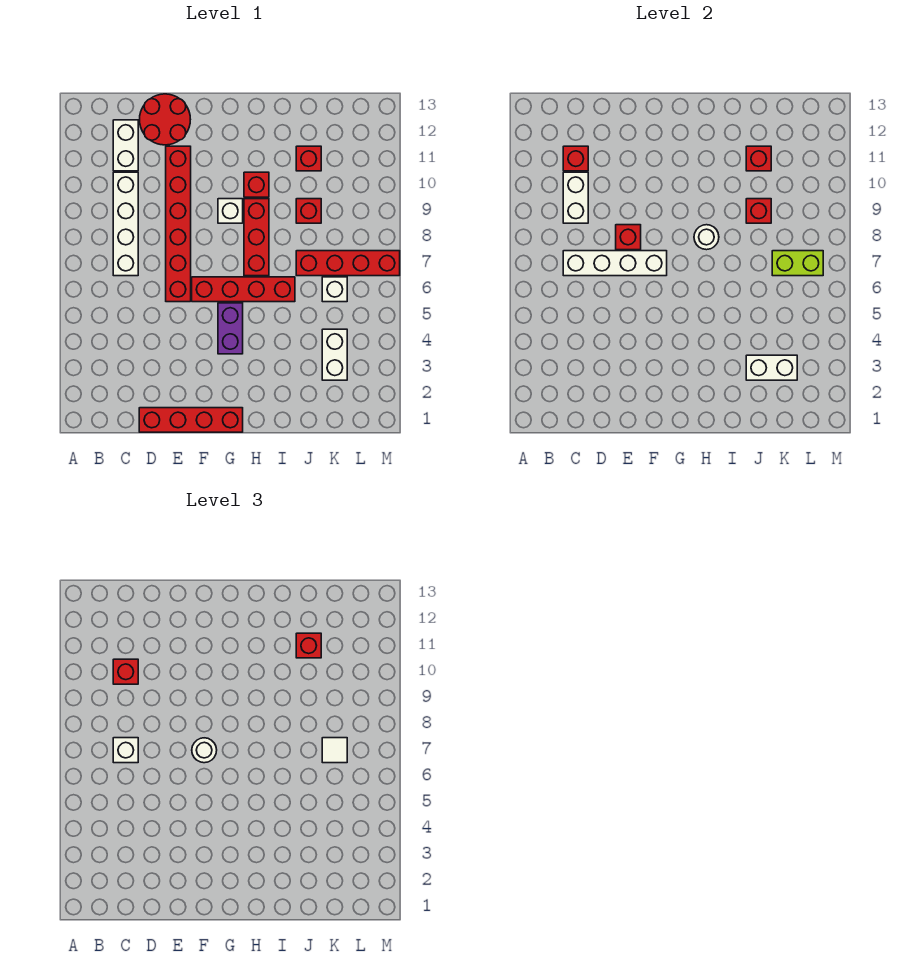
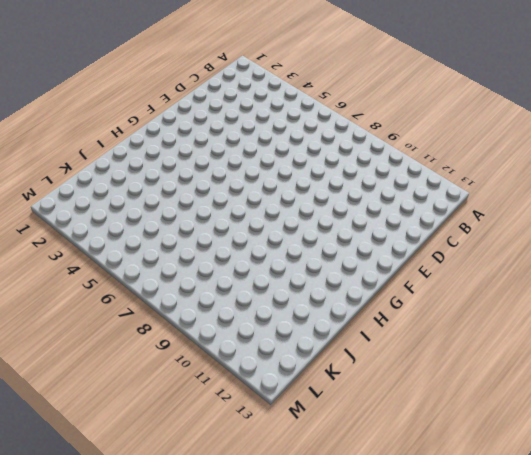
none -> white 1x4 brick [113,172,138,276]
none -> white 1x2 brick [113,120,138,171]
none -> red 1x4 brick [139,408,243,432]

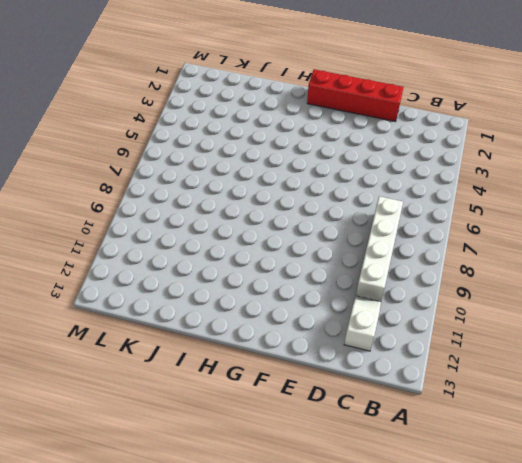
white 1x2 slope [344,296,381,351] -> white 1x2 brick [113,120,138,171]
none -> red 2x2 round brick [140,94,190,145]
none -> red 1x6 brick [166,146,191,302]
none -> red 1x4 brick [192,277,295,302]

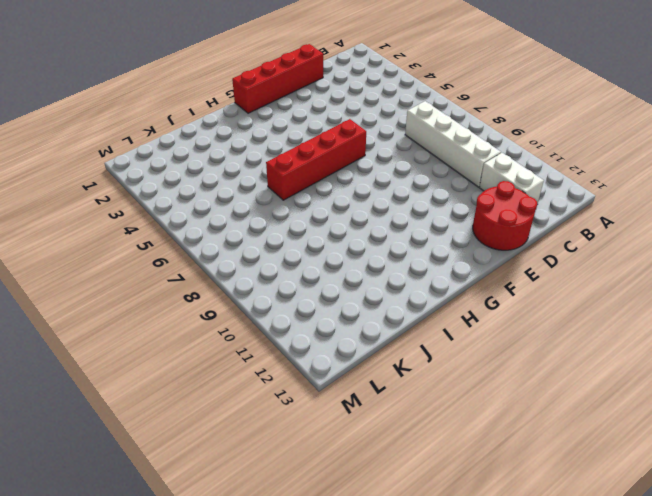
none -> red 1x6 brick [166,146,191,302]
none -> purple 1x2 brick [218,303,243,354]
none -> white 1x1 brick [218,199,243,223]

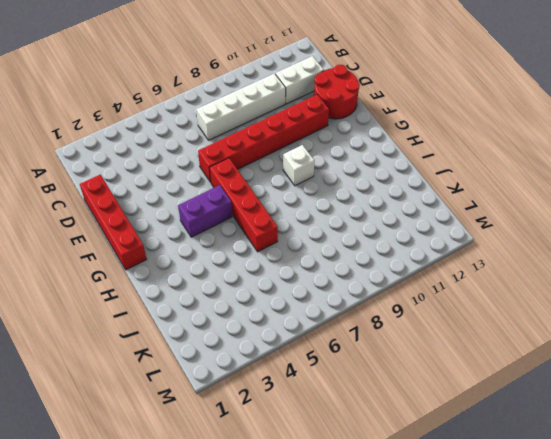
none -> red 1x3 brick [244,199,269,276]
none -> red 1x1 brick [244,172,269,197]
none -> red 1x4 brick [296,251,400,276]

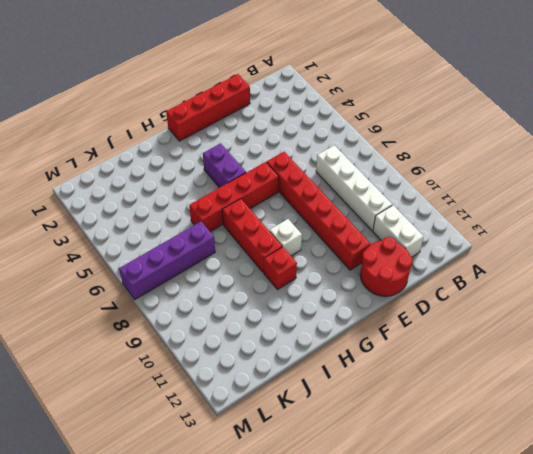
purple 1x4 brick [119,221,215,300] -> red 1x4 brick [296,251,400,276]
none -> red 1x1 brick [296,199,321,223]
none -> red 1x1 brick [296,146,321,171]
none -> white 1x2 brick [322,329,347,380]

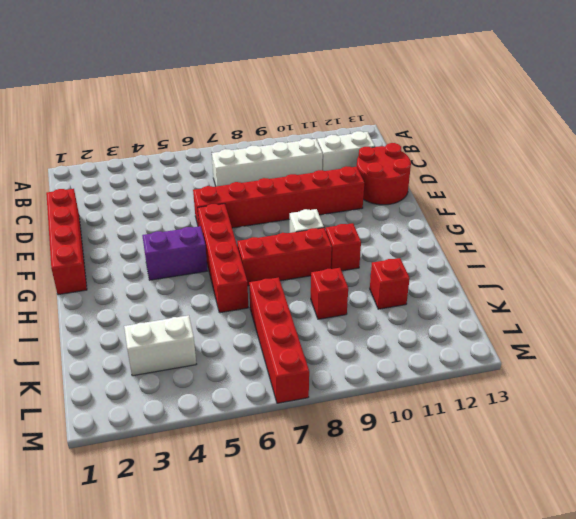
none -> white 1x1 brick [322,277,347,302]
none -> white 1x4 brick [563,251,667,276]
none -> white 1x2 brick [563,172,588,223]

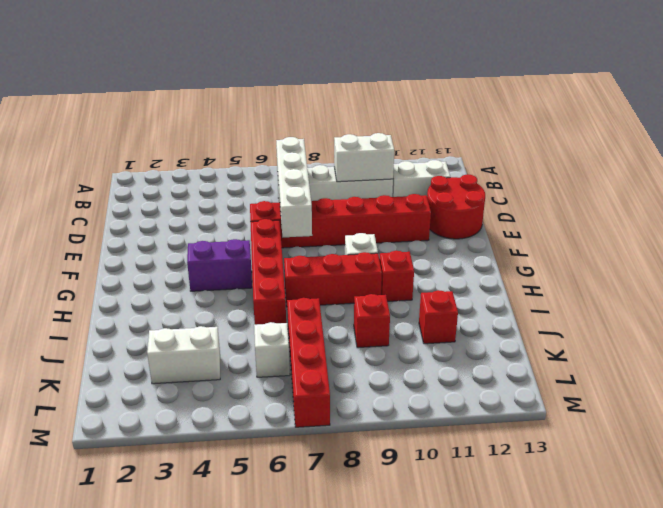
none -> red 1x4 brick [139,408,243,432]
none -> red 1x1 brick [563,146,588,171]
none -> red 1x1 brick [616,225,641,250]

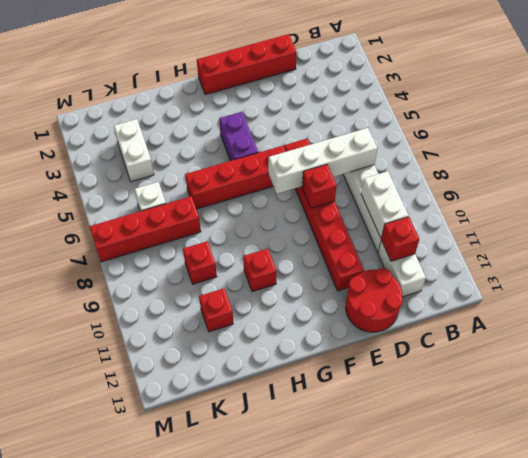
none -> white 1x1 brick [218,199,243,223]
none -> red 1x3 brick [244,199,269,276]
none -> white 1x1 round brick [694,225,719,250]

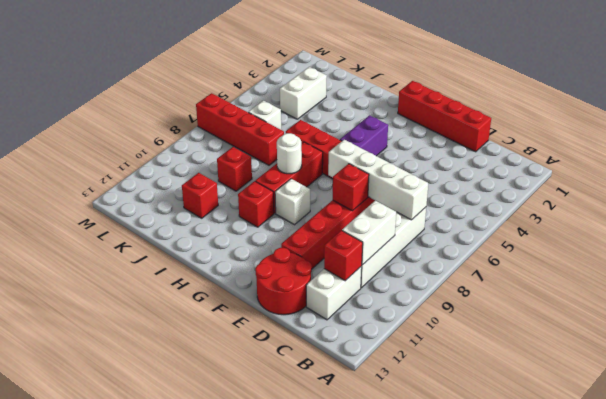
none -> white 1x2 brick [746,355,797,380]
none -> red 1x1 brick [746,199,771,223]
none -> red 1x1 brick [746,146,771,171]

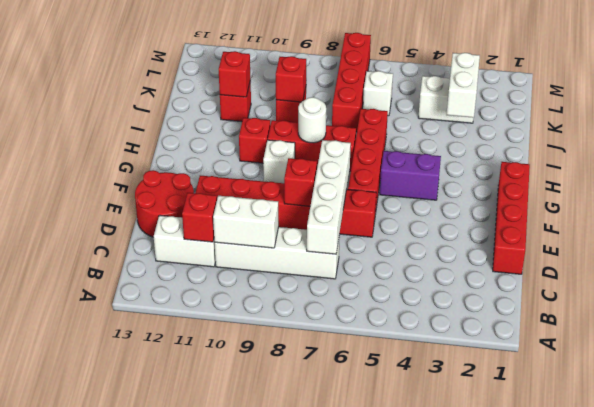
none -> lime 1x2 brick [772,251,823,276]
none -> white 1x1 brick [113,738,138,763]
none -> red 1x1 brick [113,659,138,684]

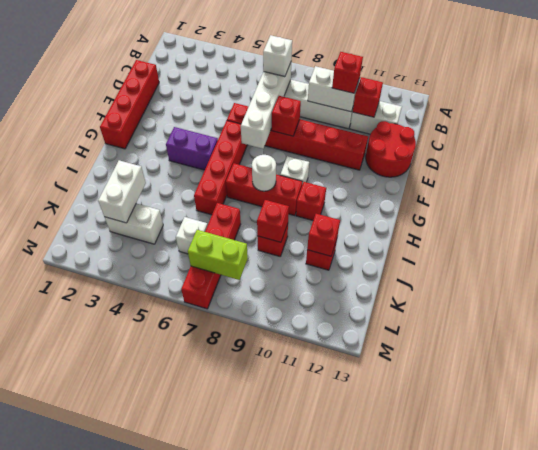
lime 1x2 brick [188,230,248,280] -> lime 1x2 brick turned to [772,251,823,276]
none -> white 1x1 round brick [192,738,217,763]
none -> red 1x1 brick [296,633,321,658]
none -> white 1x1 tile [322,738,347,763]

